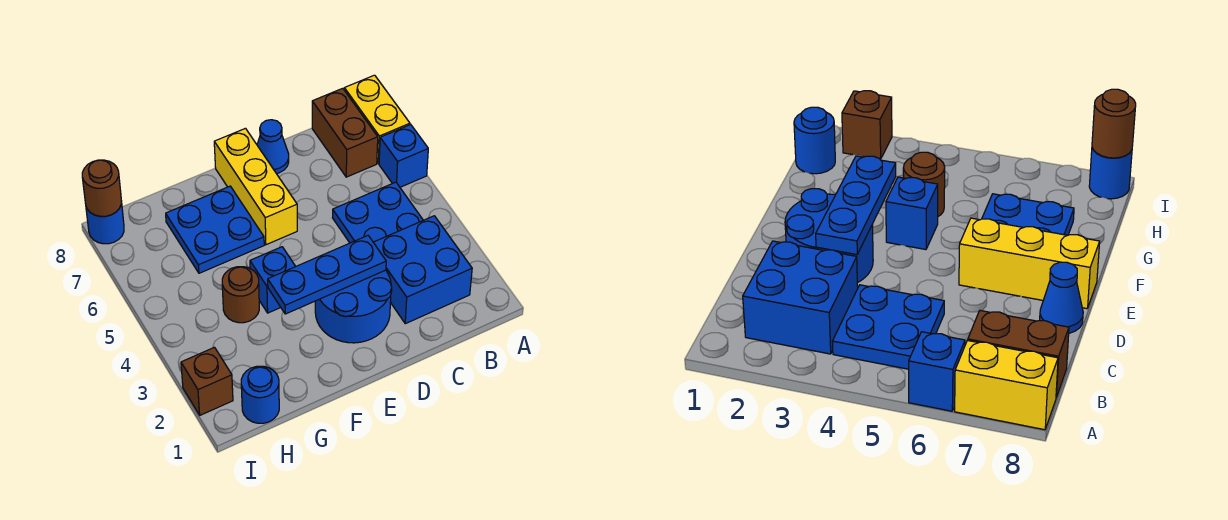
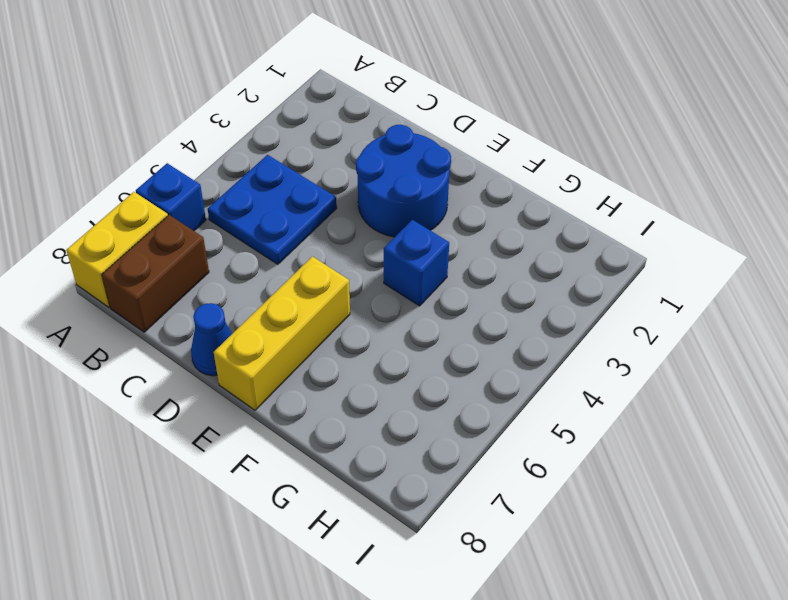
none -> blue 2x2 brick [373,216,472,324]
none -> blue 2x2 plate [166,186,264,273]
none -> brown 1x1 round brick [222,267,259,323]

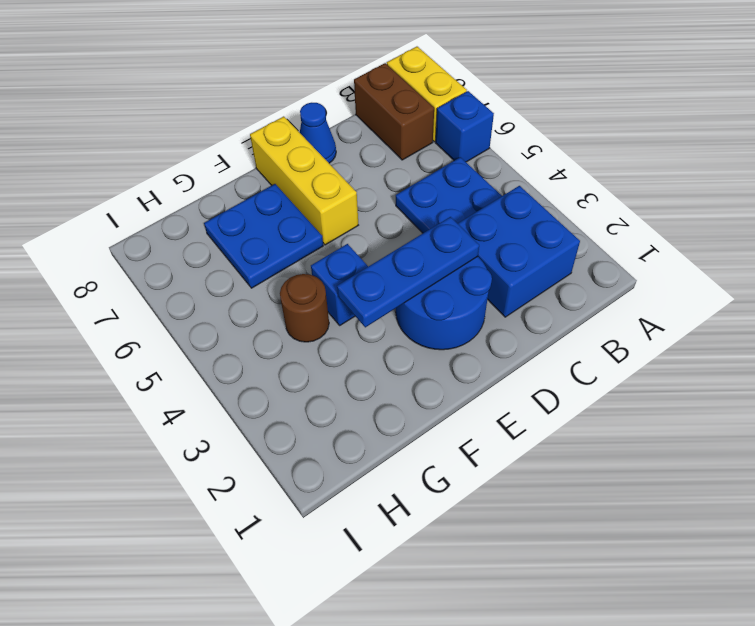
none -> blue 1x1 round brick [241,366,279,423]
none -> brown 1x1 brick [181,347,233,415]
none -> blue 1x1 round brick [86,201,124,244]

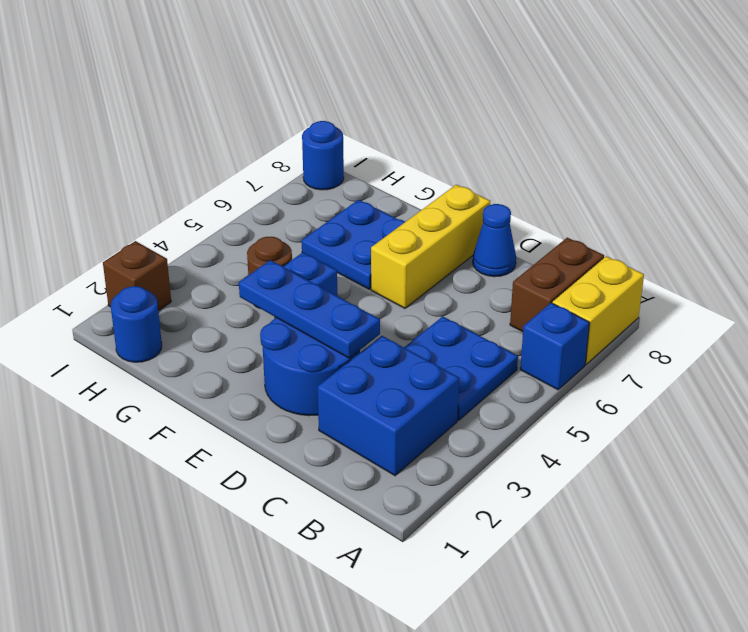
none -> brown 1x1 round brick [82,160,121,216]

